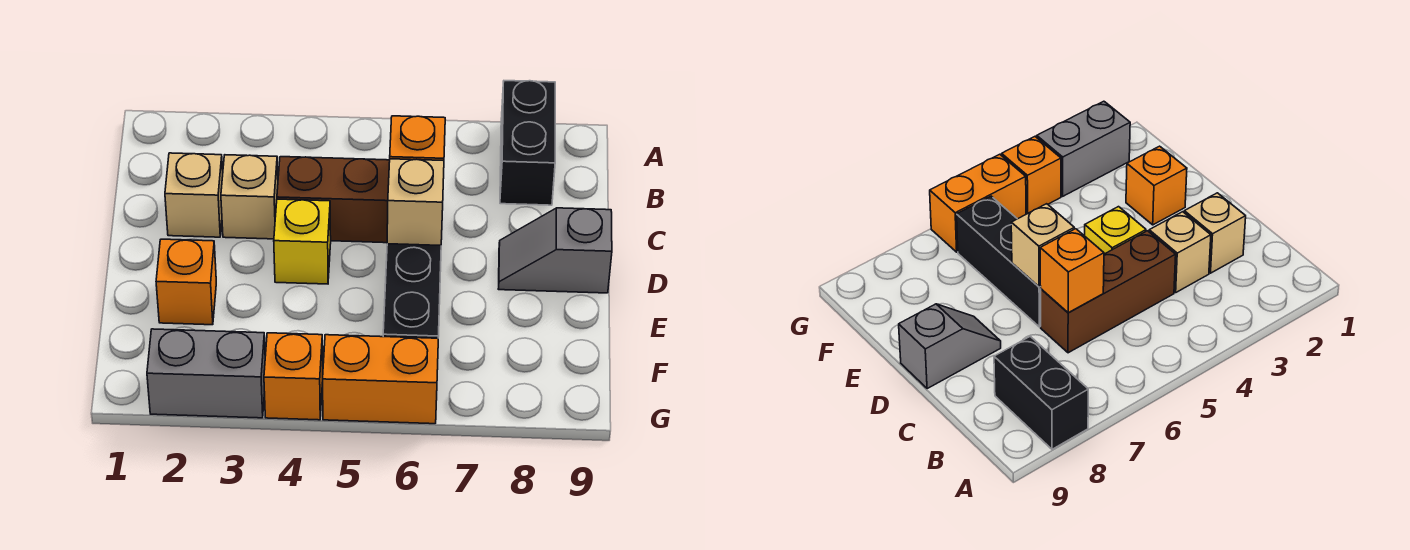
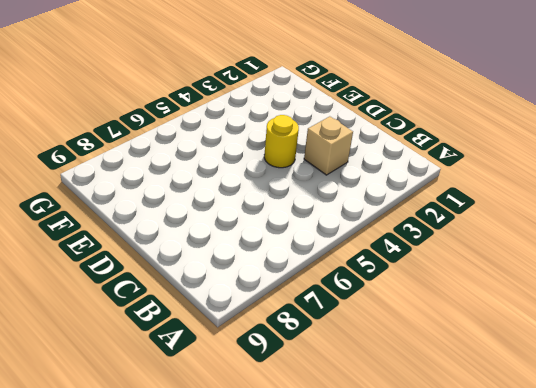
yellow 1x1 round brick [264,115,299,168] -> yellow 1x1 brick [274,199,331,284]
none -> black 1x2 brick [500,81,555,205]
none -> tan 1x1 brick [165,153,223,237]
none -> brown 1x3 brick [277,157,390,243]

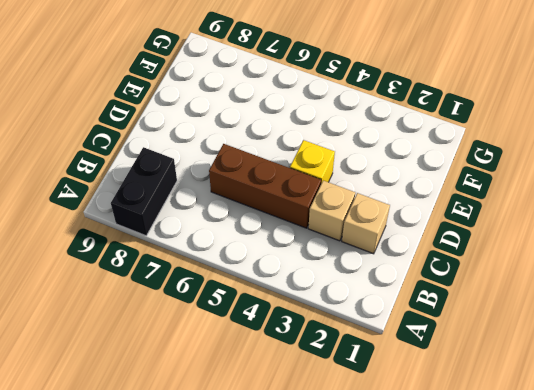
none -> black 1x3 brick [383,244,441,338]
none -> grey 1x2 slope [499,208,612,293]
none -> orange 1x1 brick [156,239,216,325]

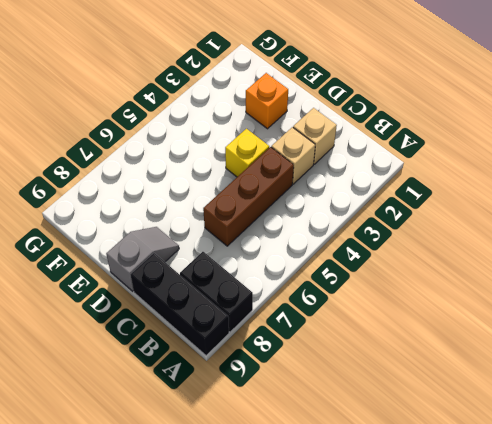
black 1x3 brick [131,253,229,356] -> black 1x3 brick moved to [383,244,441,338]
none -> grey 1x2 brick [147,329,265,418]
none -> orange 1x1 brick [264,333,323,420]
none -> orange 1x2 brick [323,335,438,424]

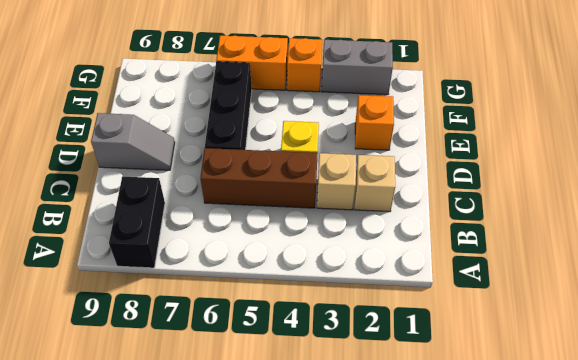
none -> orange 1x1 brick [390,116,445,161]
none -> tan 1x1 brick [387,159,444,246]

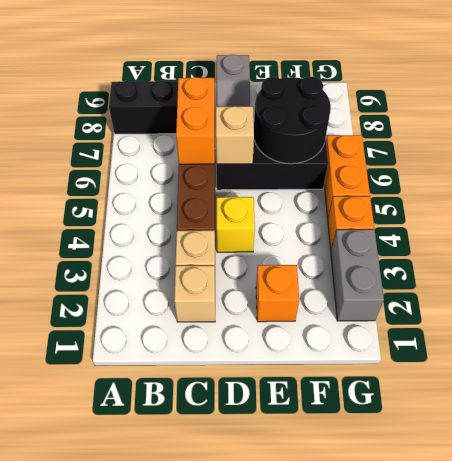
orange 1x2 brick [176,77,215,164] -> orange 1x1 brick [390,116,445,161]
black 2x2 round brick [254,77,331,164] -> none

